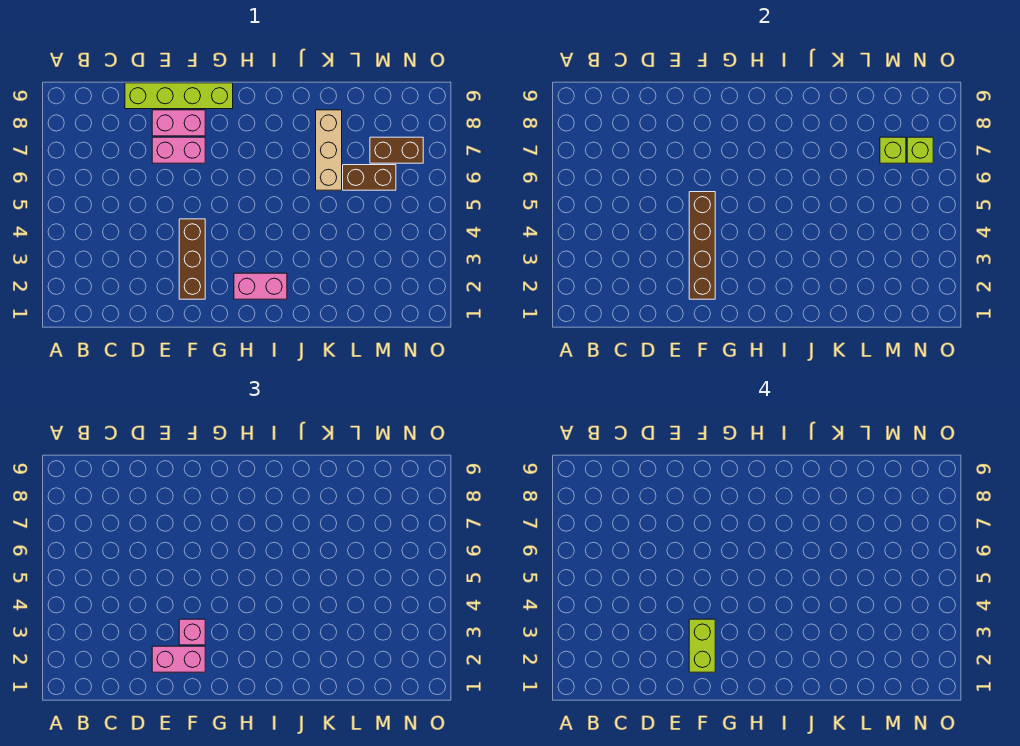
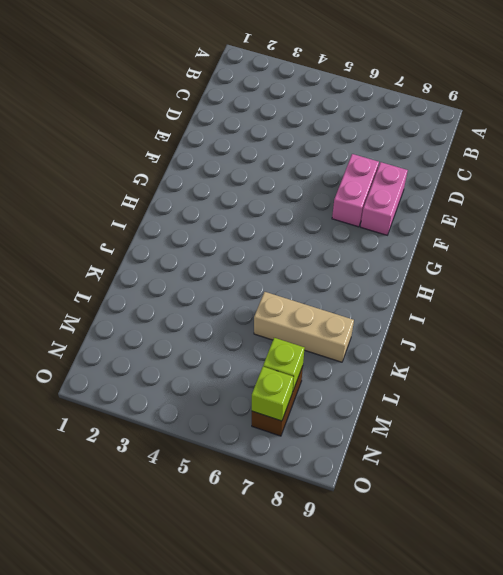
none -> lime 1x4 brick [125,83,233,109]
none -> brown 1x3 brick [179,219,205,299]
none -> pink 1x2 brick [234,273,287,299]

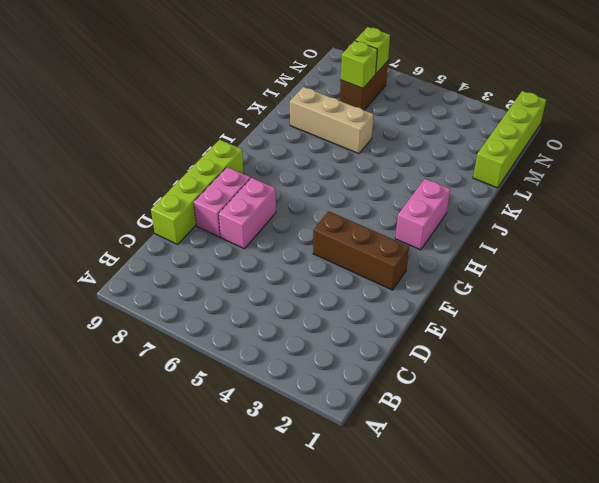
lime 1x4 brick [473,91,546,188] -> none
none -> brown 1x2 brick [343,165,396,190]
none -> brown 1x4 brick [689,192,715,299]
none -> pink 1x2 brick [152,646,205,672]

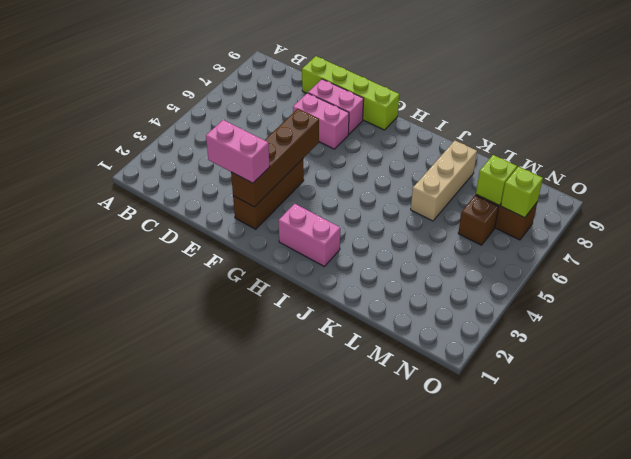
brown 1x1 brick [458,195,499,245] -> brown 1x2 brick [343,165,396,190]
none -> pink 1x1 brick [179,619,205,645]
none -> lime 1x2 brick [689,619,715,672]

